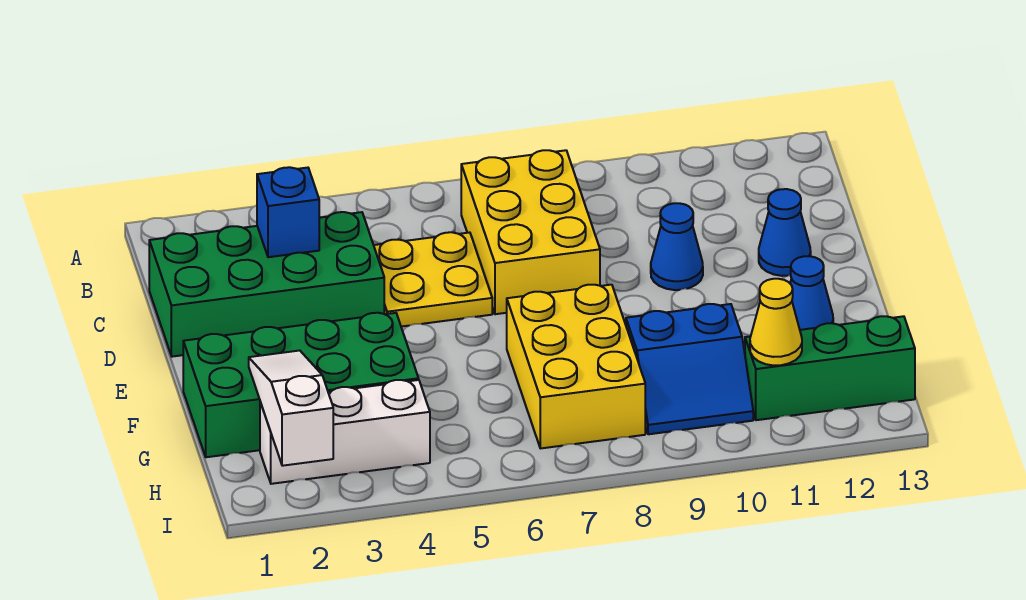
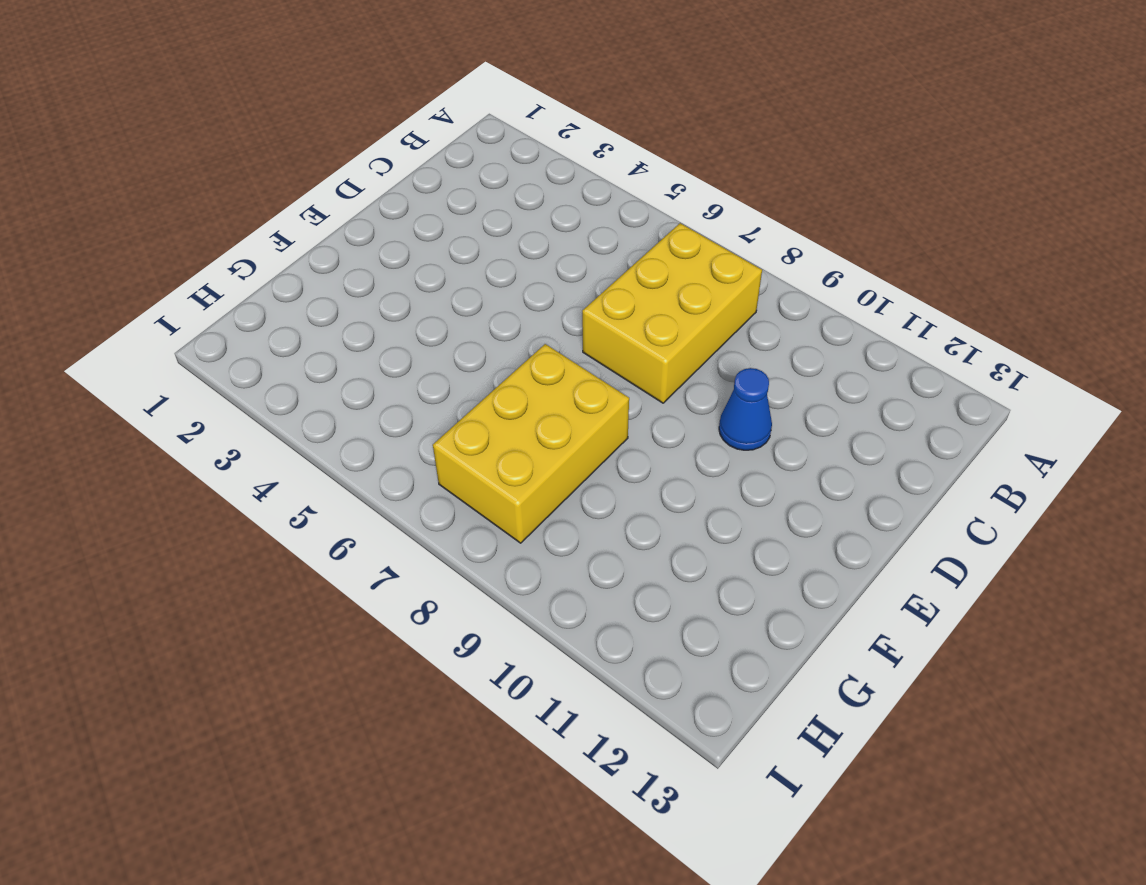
none -> green 2x4 brick [149,212,384,357]
none -> yellow 2x2 plate [374,232,492,327]
none -> blue 1x1 cone [759,189,811,276]

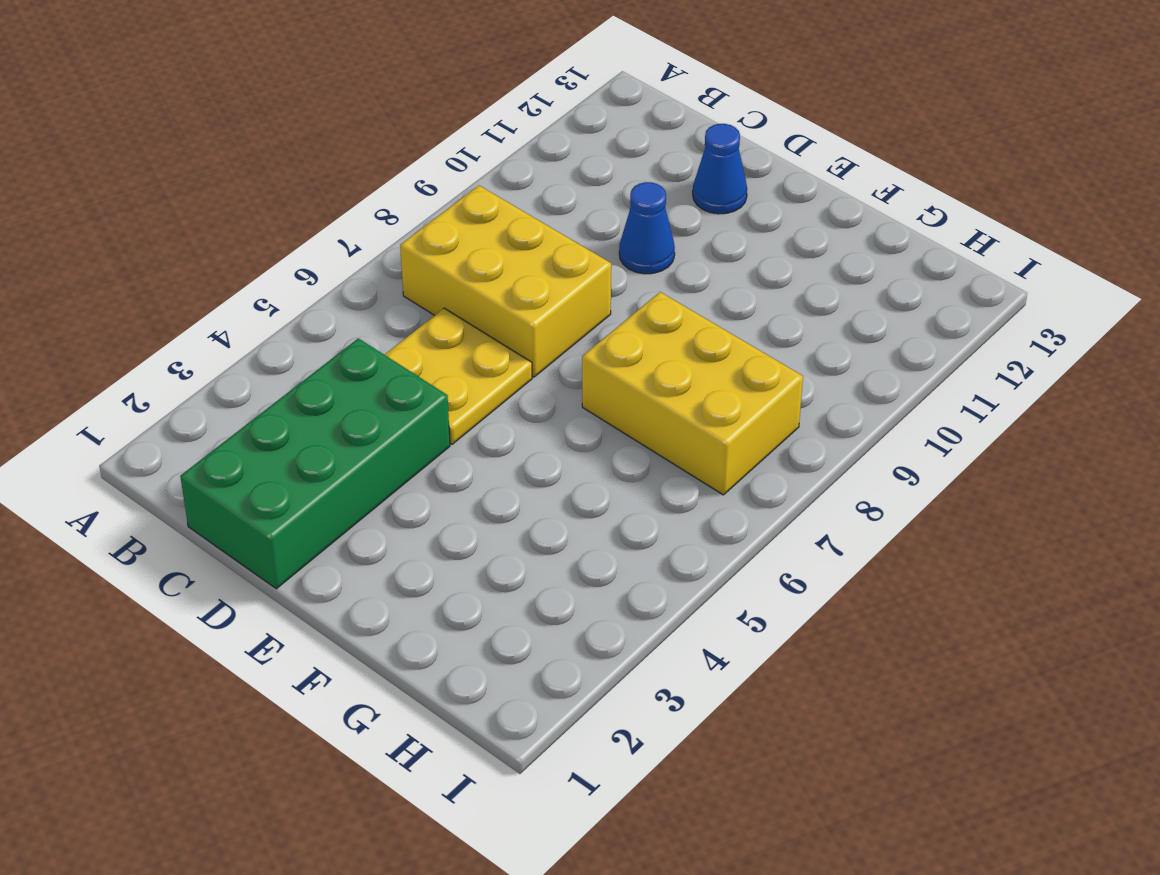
none -> green 2x4 brick [183,313,419,457]
none -> blue 1x1 cone [790,256,833,330]
none -> blue 2x2 slope [626,304,753,434]

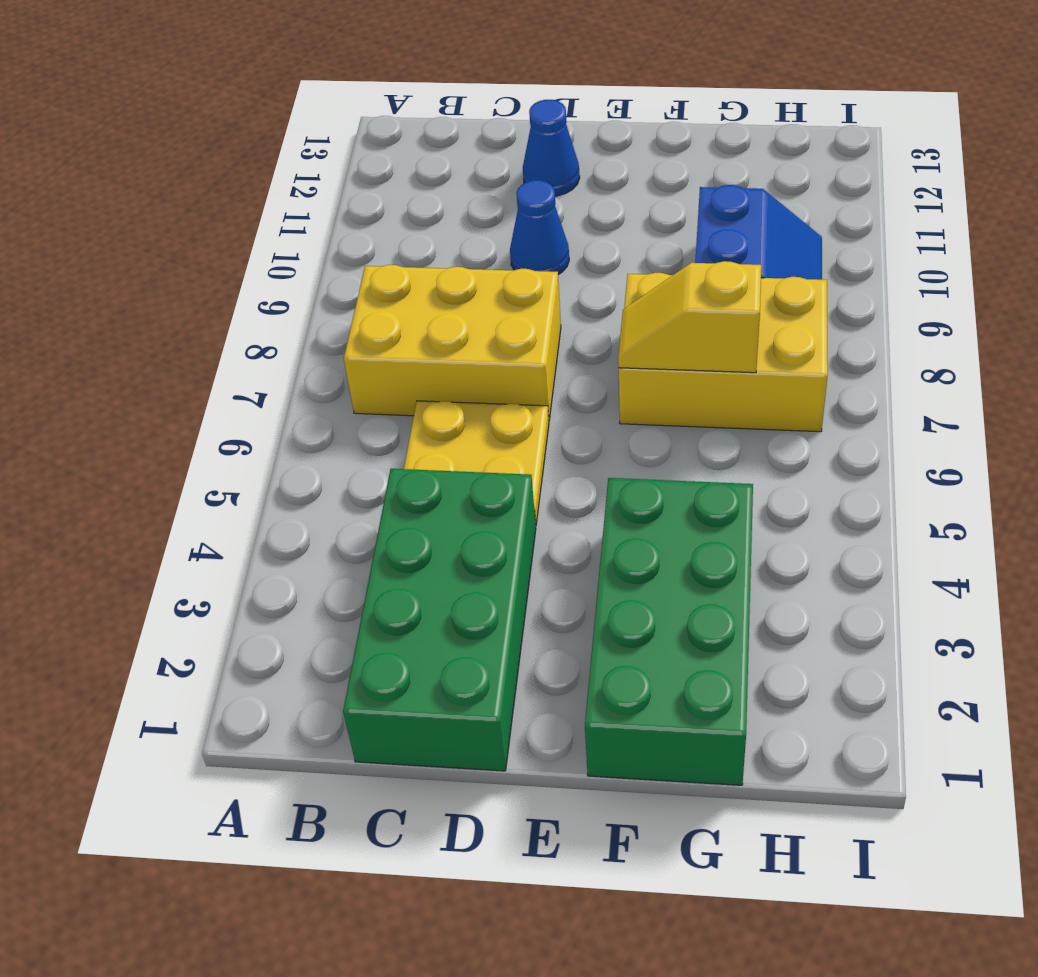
yellow 1x2 slope [618,261,761,373] -> none
none -> blue 1x1 cone [790,256,833,330]
none -> white 1x3 brick [260,380,430,484]
none -> green 1x3 brick [745,316,915,420]

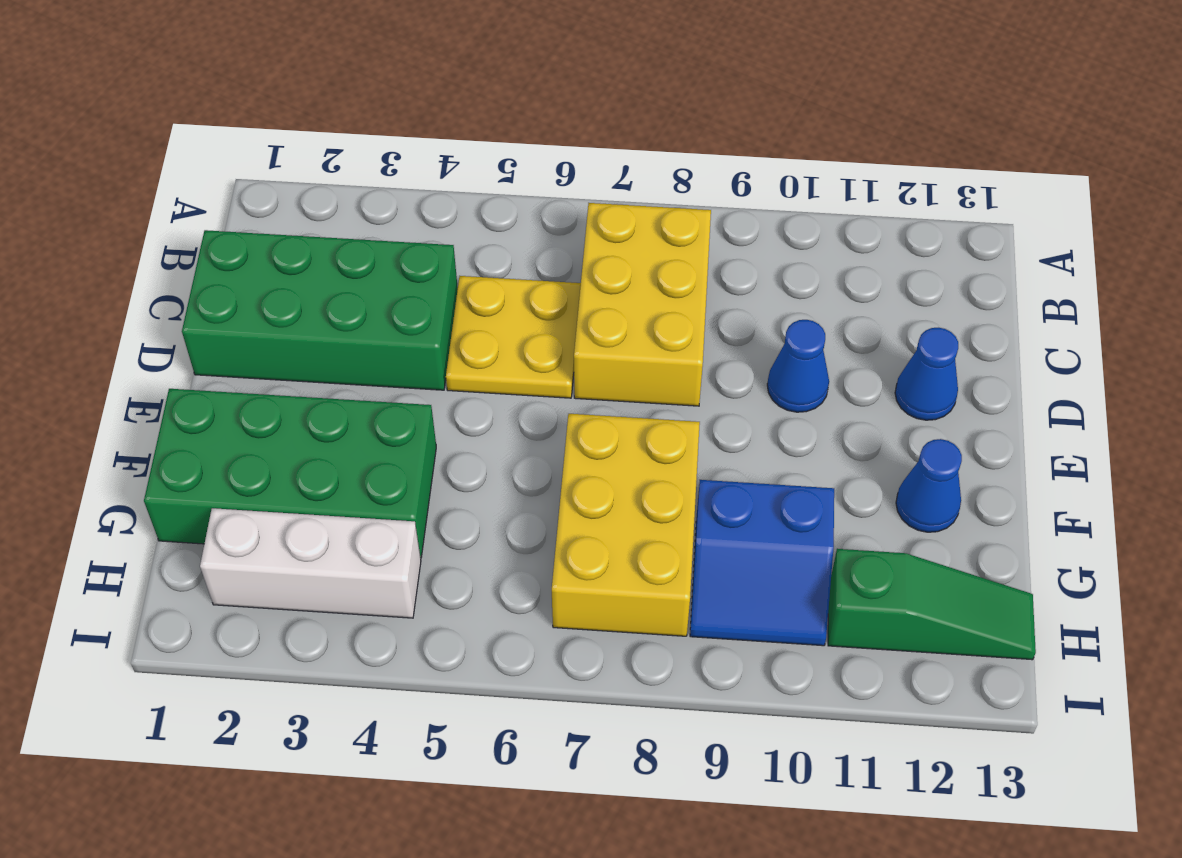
green 1x3 slope [828,549,1036,660] -> green 1x3 brick [745,316,915,420]
none -> blue 1x1 brick [257,167,319,257]
none -> white 1x3 slope [249,351,333,466]
none -> yellow 1x1 cone [750,279,802,365]

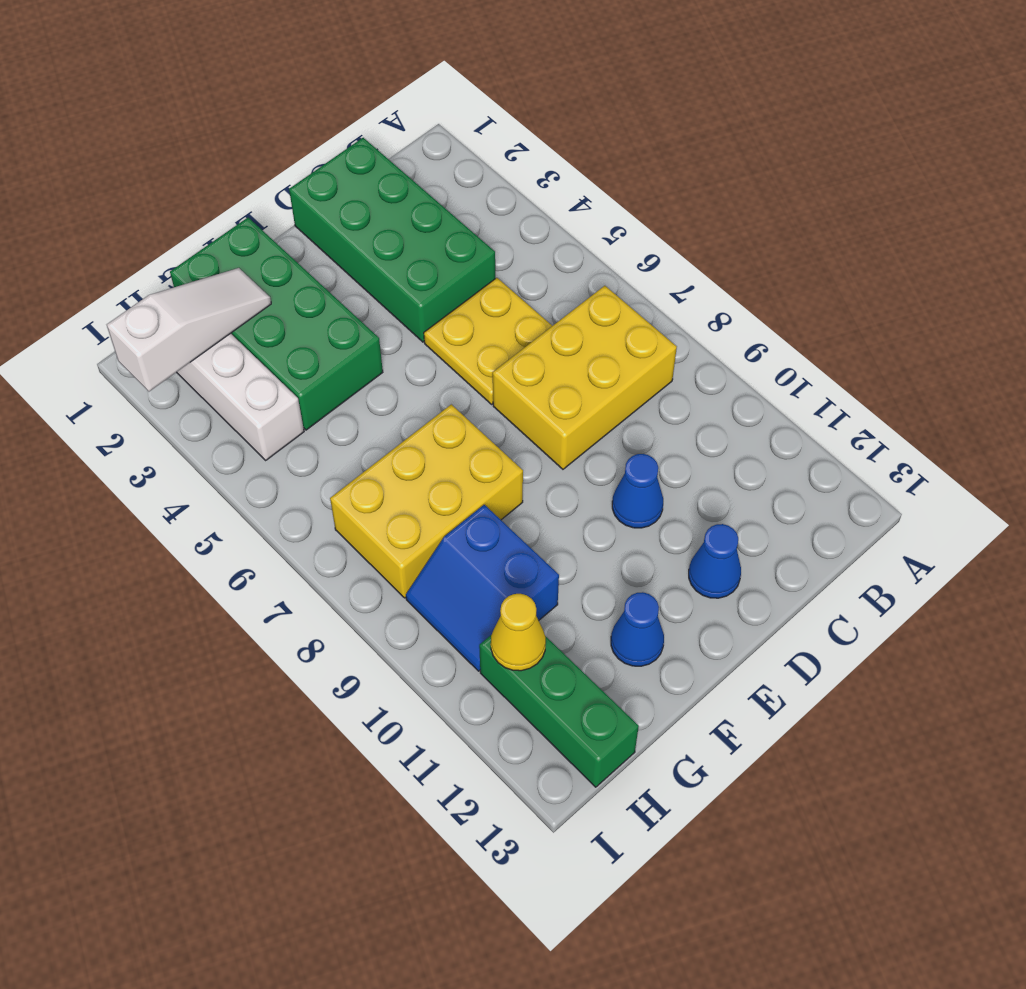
none -> blue 1x1 brick [257,167,319,257]

